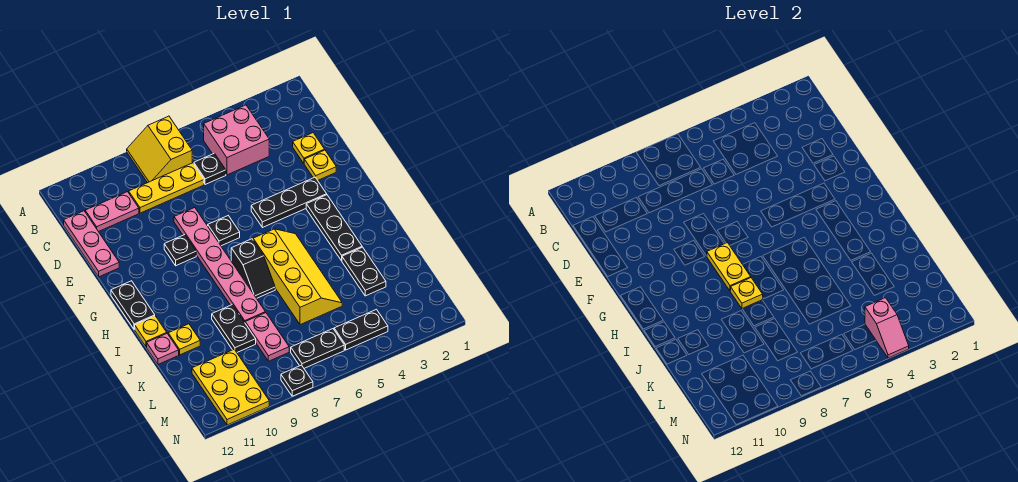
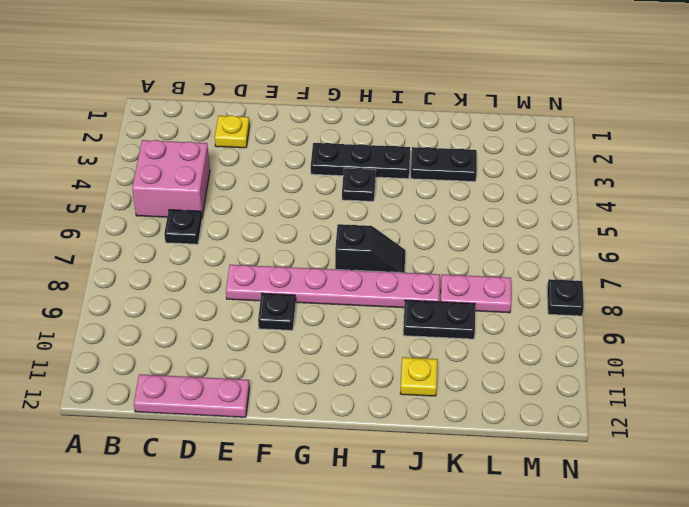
black 1x1 plate [342,168,376,201] -> black 1x1 plate moved to [208,216,240,246]
none -> yellow 2x2 slope [127,116,192,183]
none -> yellow 1x3 plate [129,163,204,213]
none -> pink 1x2 plate [85,192,139,232]

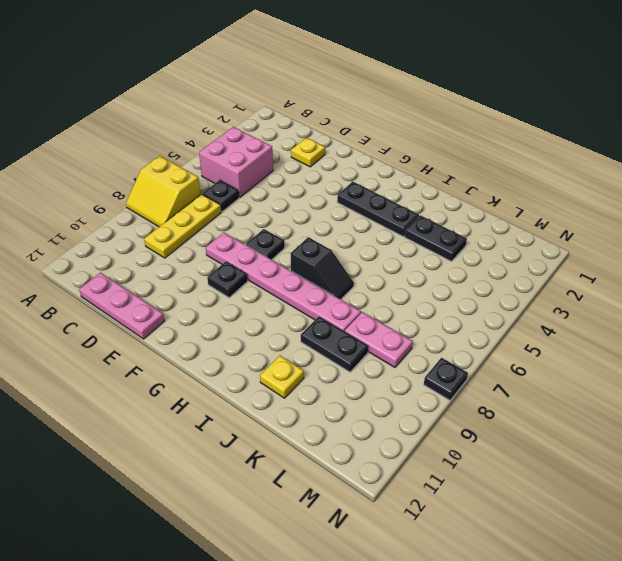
none -> pink 1x2 plate [85,192,139,232]
none -> yellow 1x1 plate [304,150,336,180]
none -> black 1x3 plate [251,177,327,228]

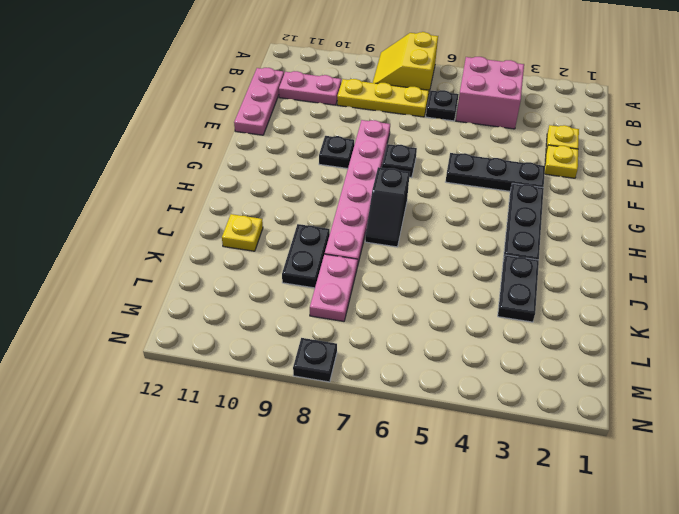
none -> black 1x2 plate [111,281,155,330]
none -> yellow 2x4 slope [253,229,342,325]
none -> yellow 1x1 plate [135,316,167,347]

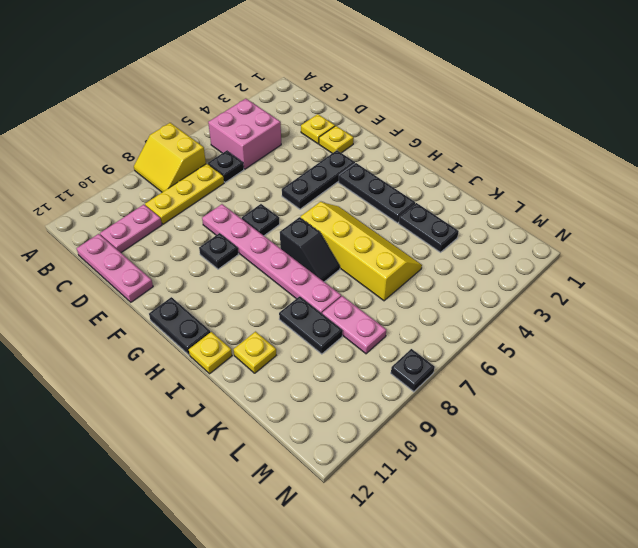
none -> pink 1x1 plate [147,334,179,364]
none -> yellow 2x3 plate [192,349,269,425]
none -> black 1x2 plate [334,309,388,350]

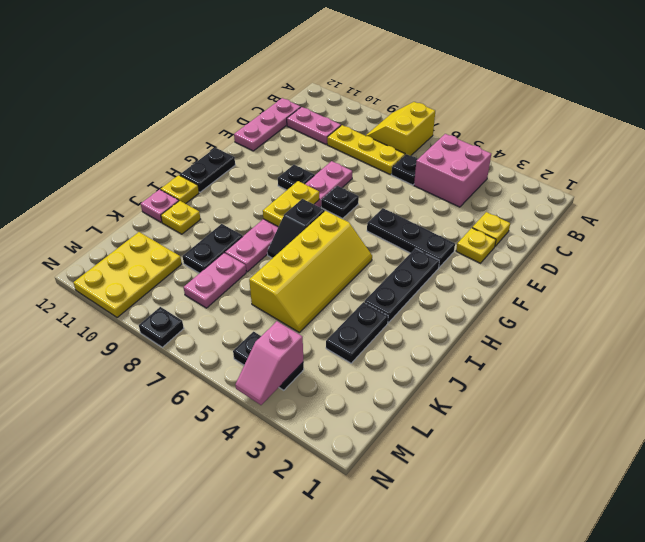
none -> black 1x2 plate [291,329,344,368]
none -> yellow 1x1 plate [731,278,763,309]

